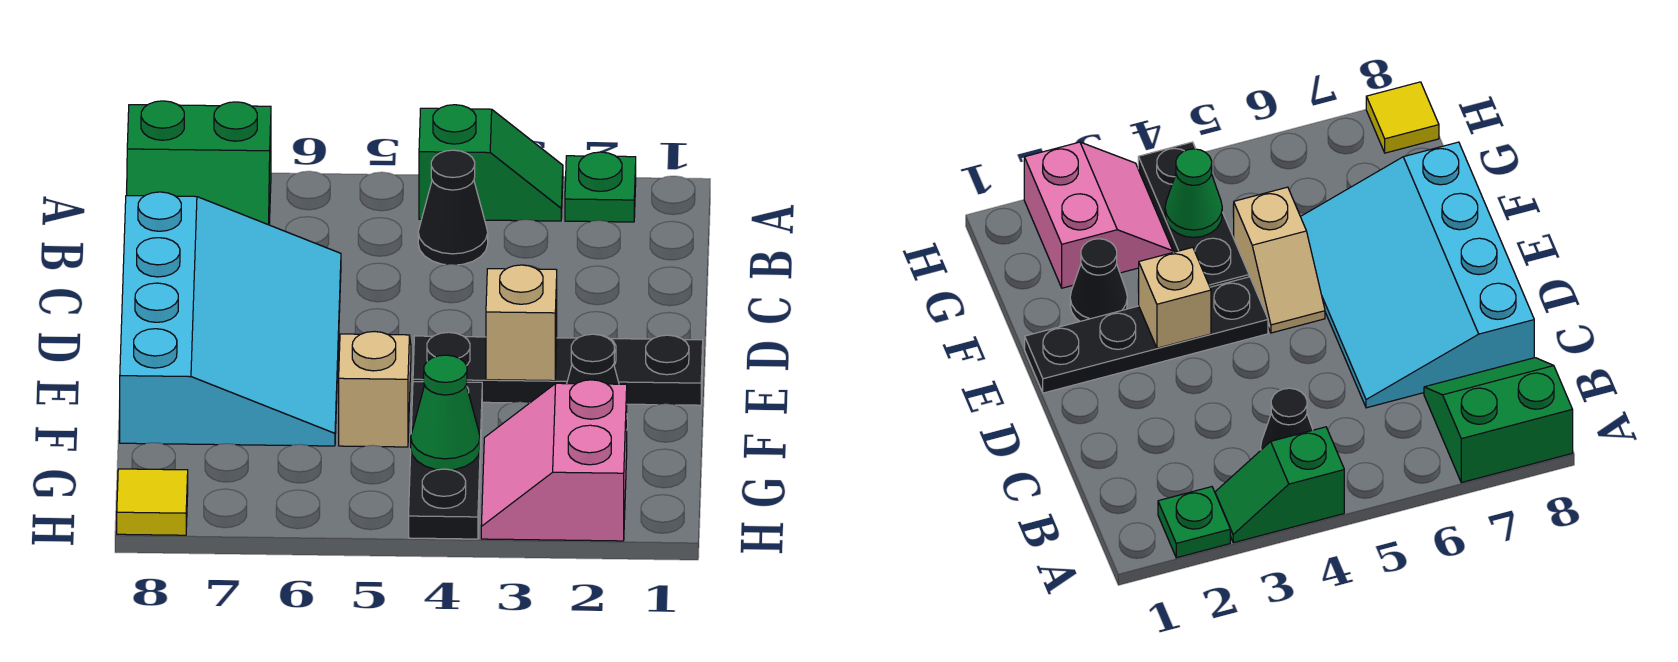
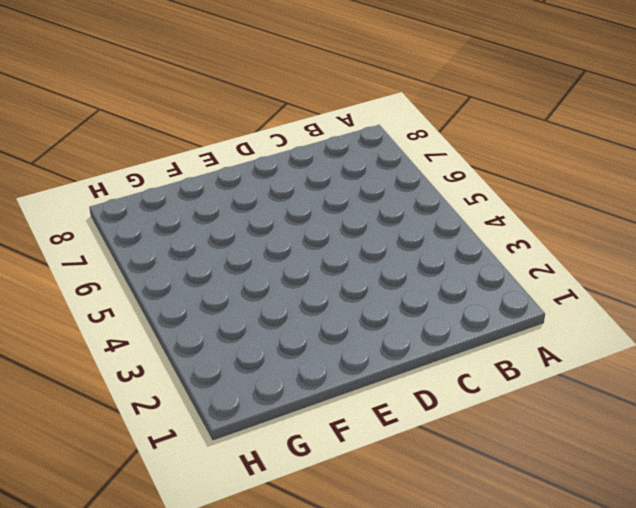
none -> green 1x1 plate [565,152,636,222]
none -> green 1x2 slope [419,105,563,221]
none -> green 2x2 slope [127,101,271,225]

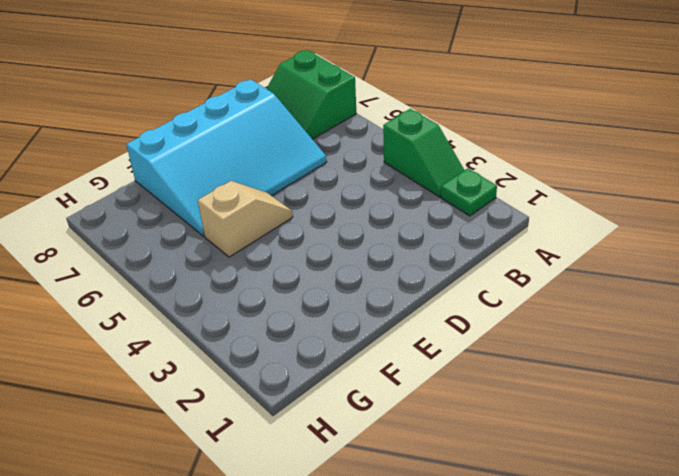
none -> black 1x1 cone [418,150,488,265]
none -> black 1x4 plate [413,332,703,405]
none -> black 1x1 cone [567,334,628,428]

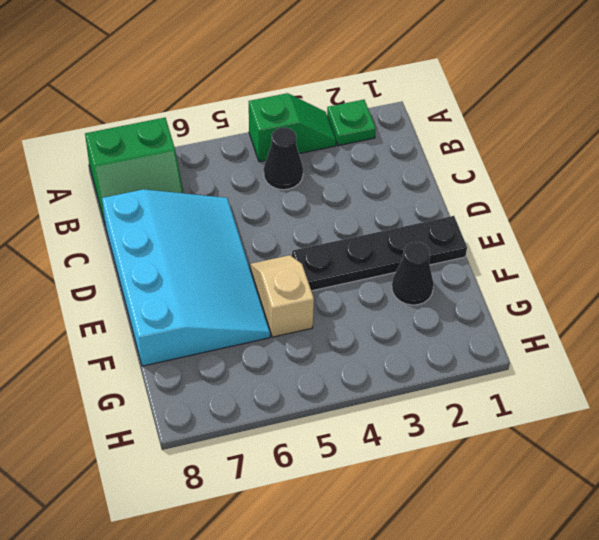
none -> black 1x3 plate [409,382,482,539]
none -> pink 2x2 slope [481,380,627,541]
none -> yellow 1x1 tile [117,469,188,535]

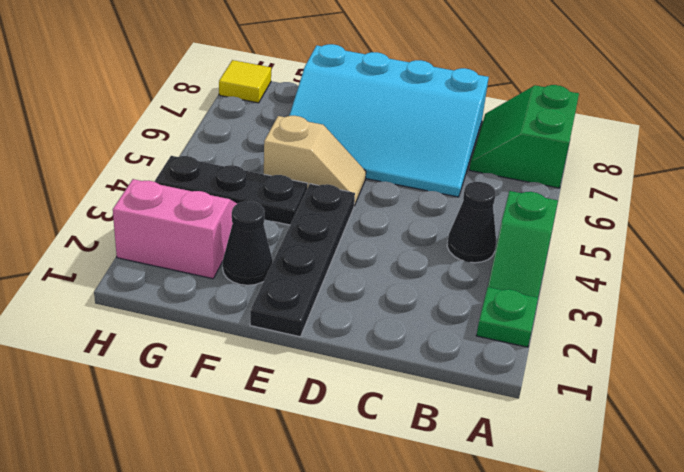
none -> tan 1x1 brick [486,265,557,381]
none -> green 1x1 cone [411,355,480,470]

